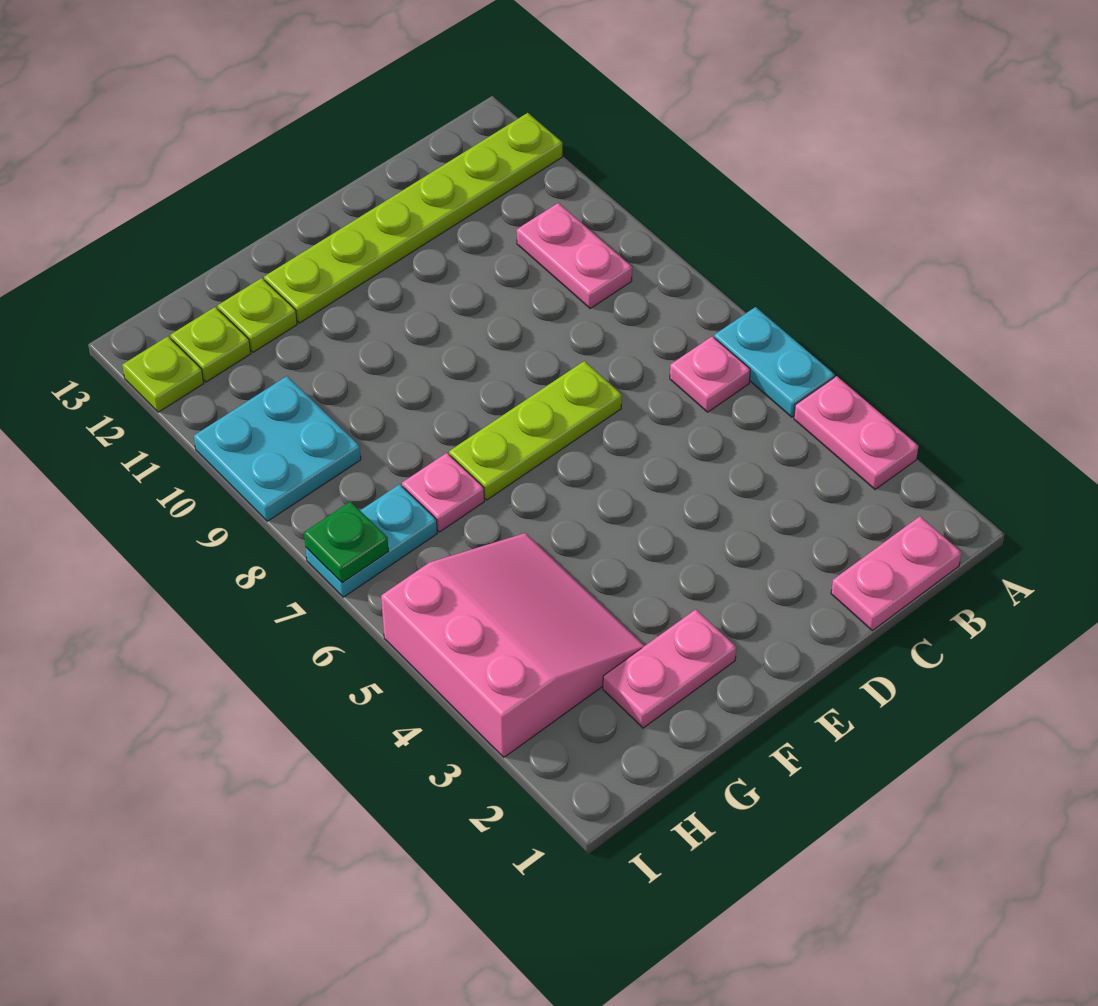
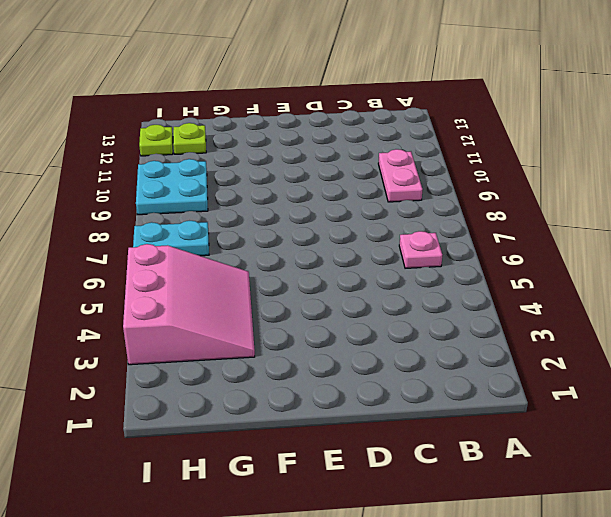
none -> pink 1x2 plate [794,376,918,490]
none -> cyan 1x2 plate [714,307,835,417]
none -> lime 1x6 plate [264,113,562,323]

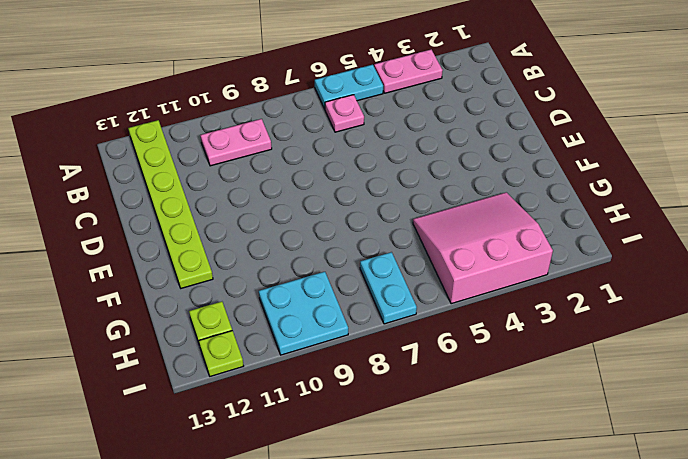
none -> pink 1x2 plate [831,516,961,631]
none -> lime 1x3 plate [449,361,622,500]
none -> pink 1x2 plate [603,609,736,728]

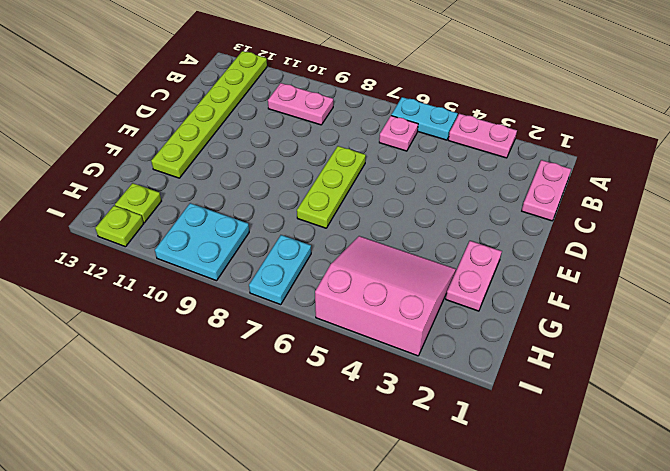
none -> pink 1x1 plate [402,453,484,532]
none -> lime 1x1 plate [218,278,297,352]
none -> green 1x1 plate [304,501,389,583]

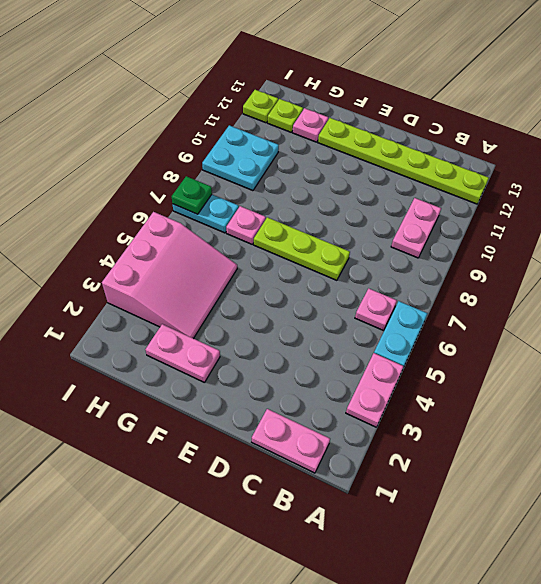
pink 1x1 plate [293,108,328,142] -> lime 1x1 plate [218,278,297,352]

